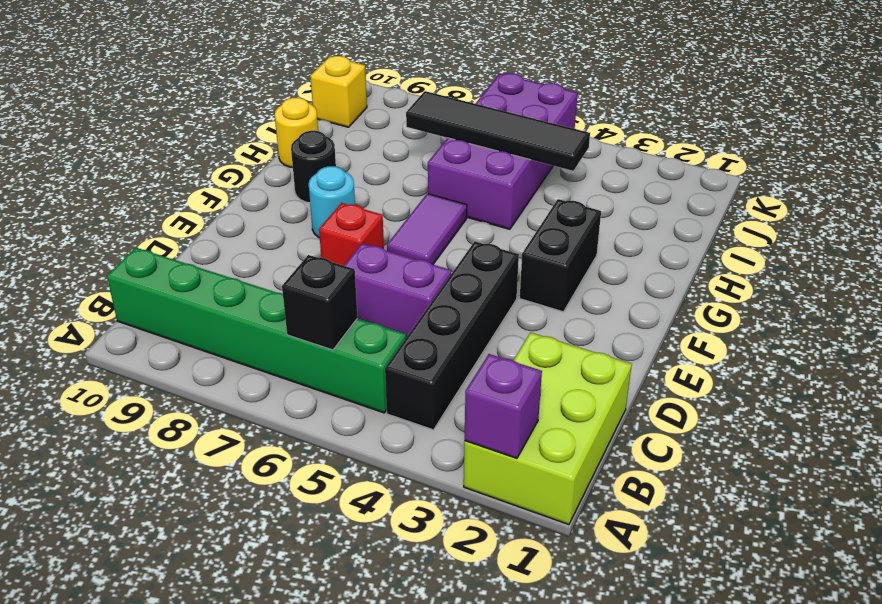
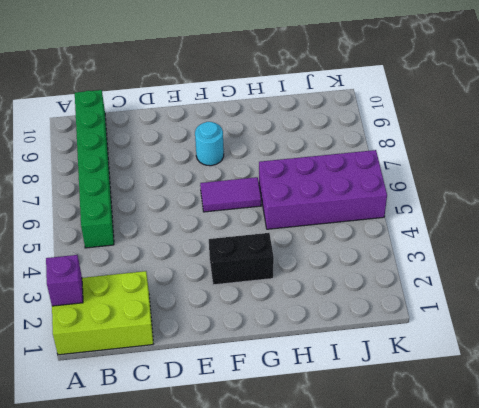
none -> black 1x4 brick [385,242,519,430]
none -> purple 1x2 brick [344,243,451,337]
none -> red 1x1 brick [319,203,384,266]

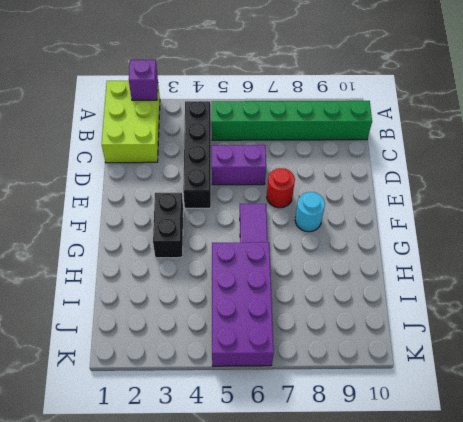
red 1x1 round brick [267,168,295,208] -> red 1x1 brick [319,203,384,266]
none -> black 1x1 round brick [291,131,336,203]
none -> yellow 1x1 round brick [275,98,318,168]
none -> yellow 1x1 brick [310,56,367,127]

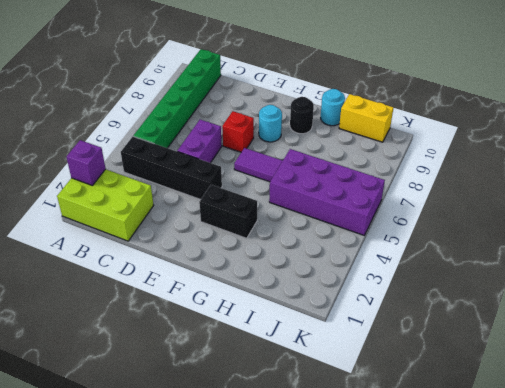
cyan 1x1 round brick [321,89,345,126] -> yellow 1x1 round brick [275,98,318,168]
yellow 1x2 brick [339,94,393,142] -> yellow 1x1 brick [310,56,367,127]
none -> black 1x1 brick [282,255,358,350]
none -> black 1x4 tile [406,91,590,171]

